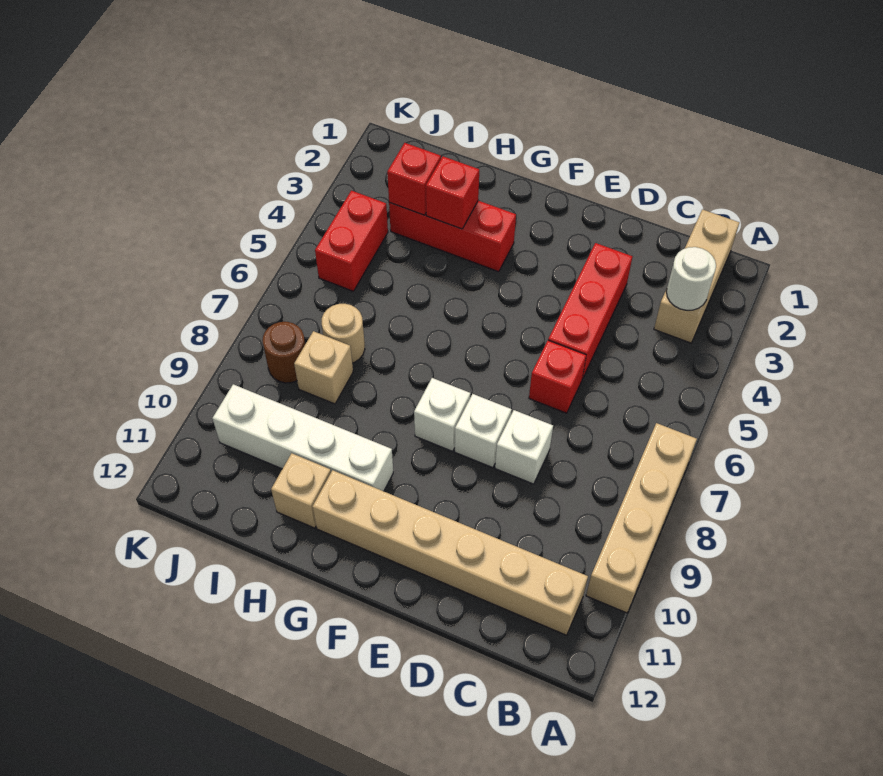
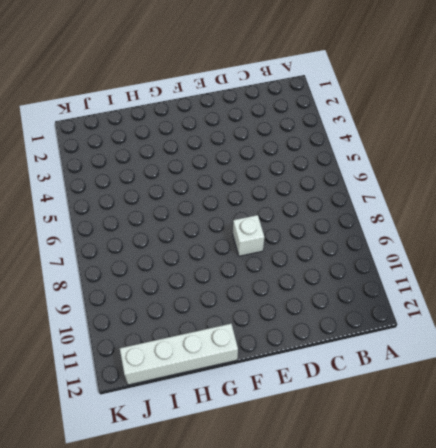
white 1x4 brick [120,324,238,385] -> white 1x4 brick moved to [213,384,393,491]
none -> tan 1x4 brick [586,423,697,613]
none -> tan 1x3 brick [654,209,739,343]
none -> tan 1x6 brick [313,470,588,635]

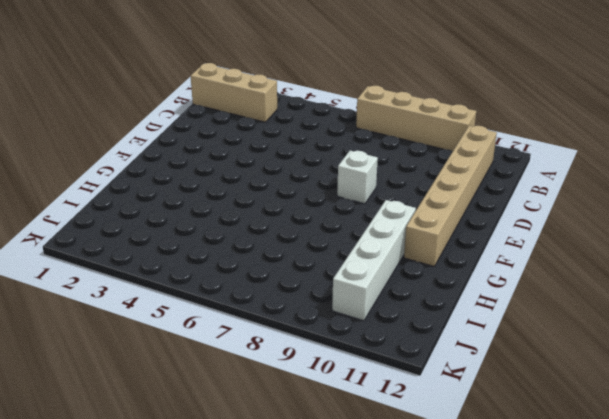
none -> red 1x3 brick [548,243,633,379]
none -> red 1x1 brick [529,340,586,413]
none -> white 1x1 brick [495,410,553,484]

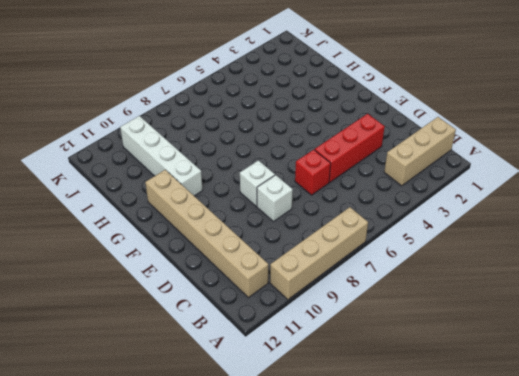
none -> white 1x1 brick [414,378,470,451]
none -> red 1x3 brick [389,201,516,272]
none -> tan 1x1 brick [271,453,331,528]

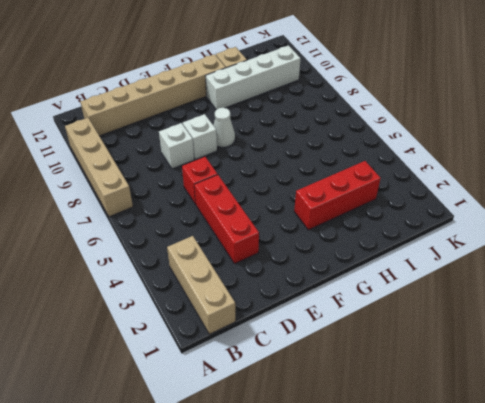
white 1x1 cone [213,108,235,147] -> white 1x1 brick [414,378,470,451]
none -> tan 1x1 round brick [322,304,365,363]
none -> tan 1x1 brick [294,331,353,404]
none -> red 1x2 brick [315,191,388,291]

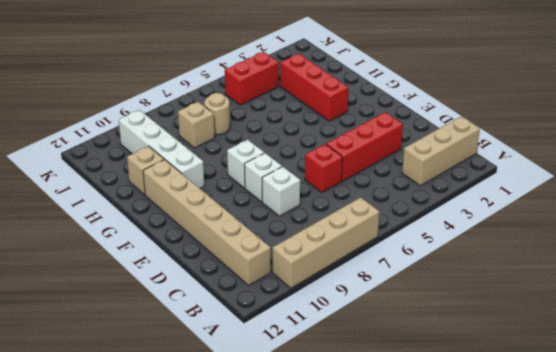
none -> brown 1x1 round brick [263,322,305,383]
none -> white 1x1 round brick [666,247,716,310]
none -> red 1x1 brick [426,156,479,229]

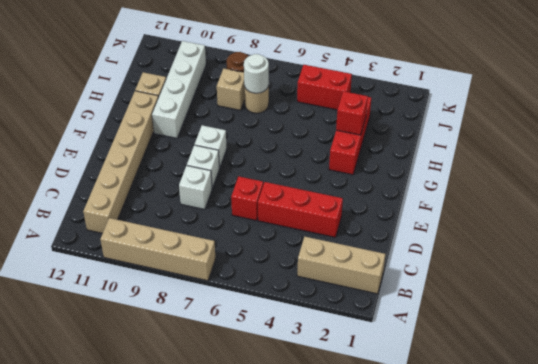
white 1x1 round brick [244,54,269,93] -> white 1x1 round brick moved to [666,247,716,310]
none -> red 1x1 brick [387,143,441,215]

